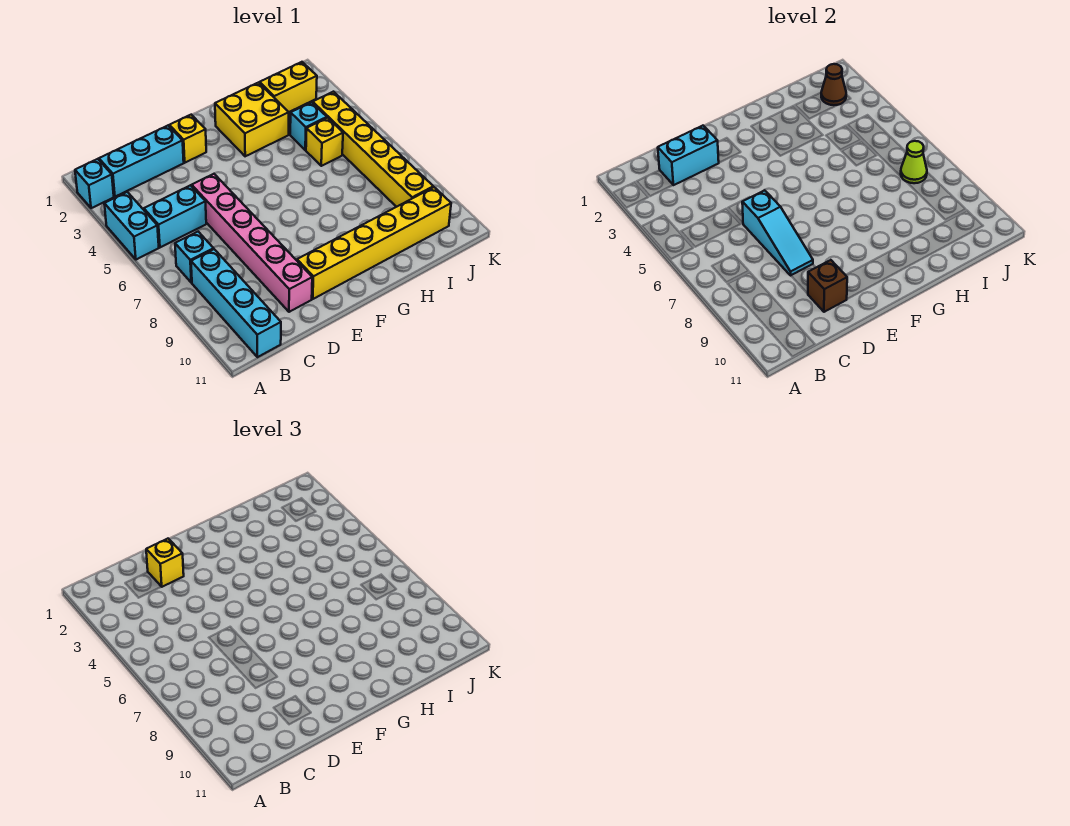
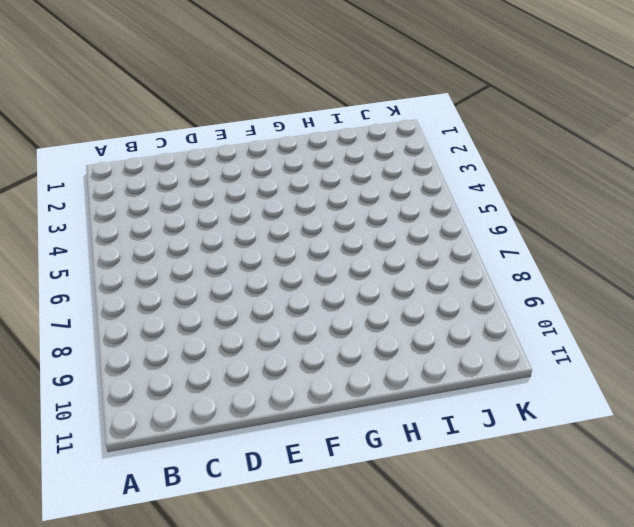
none -> cyan 1x1 brick [75,159,114,208]
none -> cyan 1x2 brick [104,192,159,260]
none -> cyan 1x3 brick [99,126,184,197]

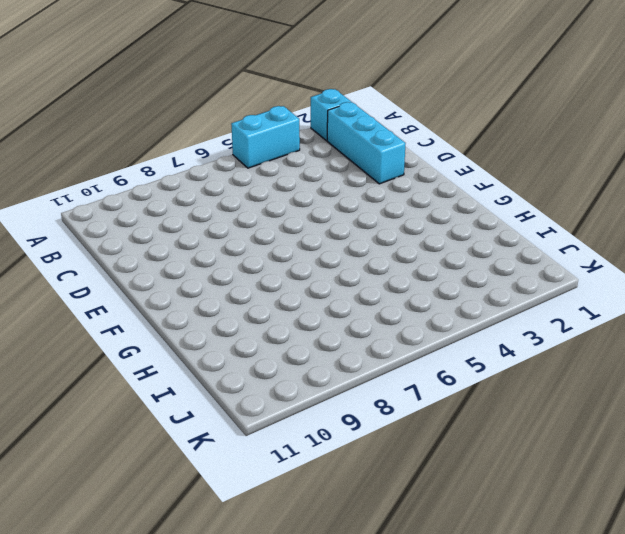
none -> cyan 1x2 brick [144,185,206,247]
none -> cyan 1x1 brick [175,232,214,283]
none -> cyan 1x4 brick [191,249,281,357]

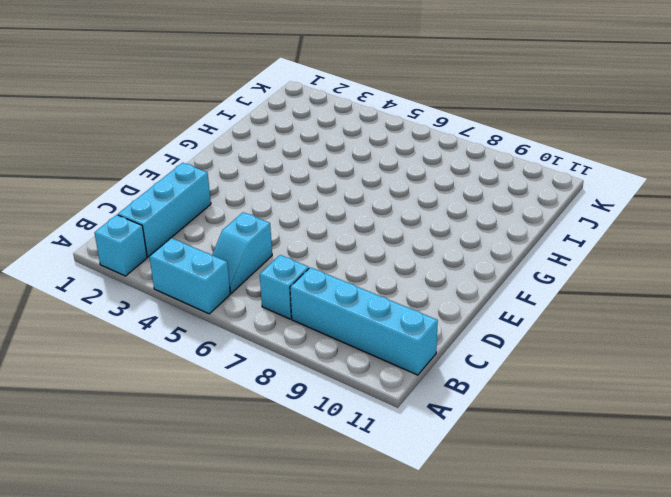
cyan 1x2 slope [212,212,272,293] -> cyan 1x2 brick [144,185,206,247]
none -> pink 1x6 brick [192,174,312,312]
none -> yellow 1x1 brick [169,115,206,163]
none -> yellow 1x6 brick [297,187,451,299]

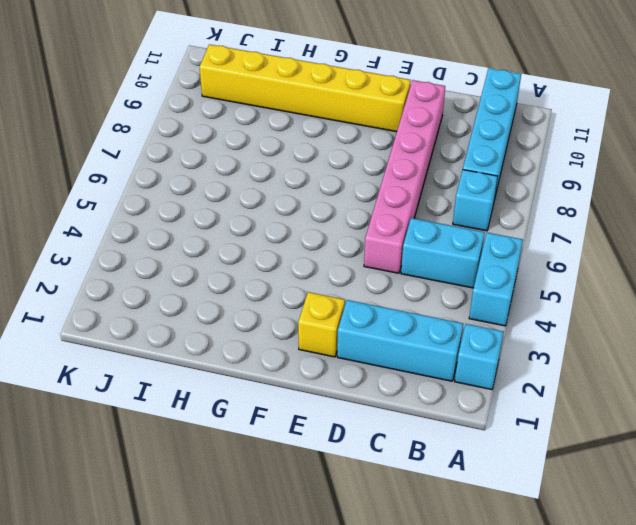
none -> yellow 2x2 brick [215,83,289,156]
none -> yellow 1x2 brick [260,62,317,112]
none -> cyan 1x1 brick [290,102,327,150]

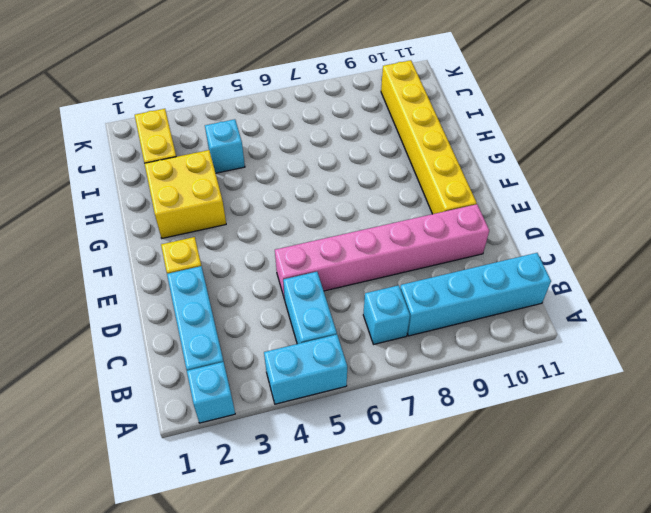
none -> yellow 1x1 brick [306,118,343,166]
none -> yellow 1x6 brick [313,92,433,207]
none -> cyan 1x2 brick [658,126,719,185]

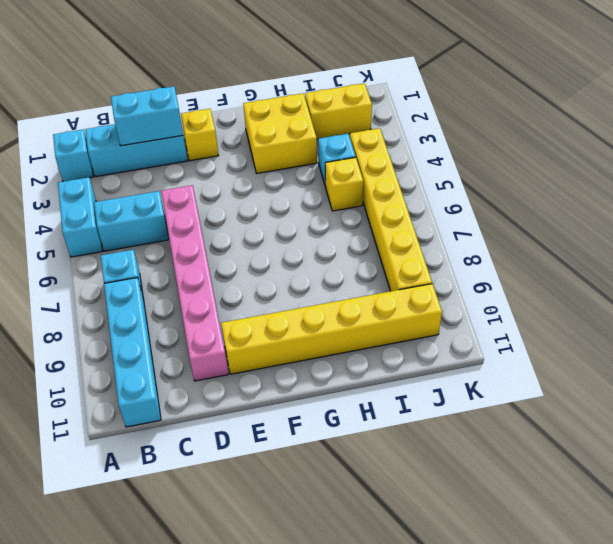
none -> cyan 1x3 slope [742,190,813,275]
none -> brown 1x1 brick [808,260,847,312]
none -> brown 1x1 cone [821,64,846,105]

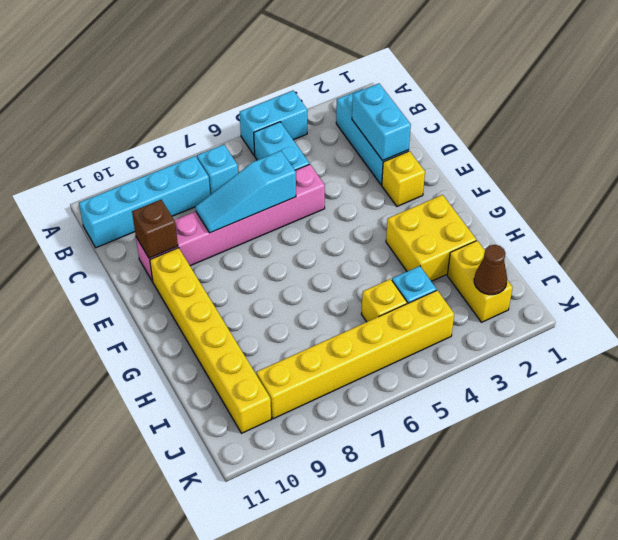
none -> cyan 1x1 brick [75,159,114,208]
none -> lime 1x1 cone [901,141,927,183]
none -> yellow 1x1 brick [146,539,184,587]

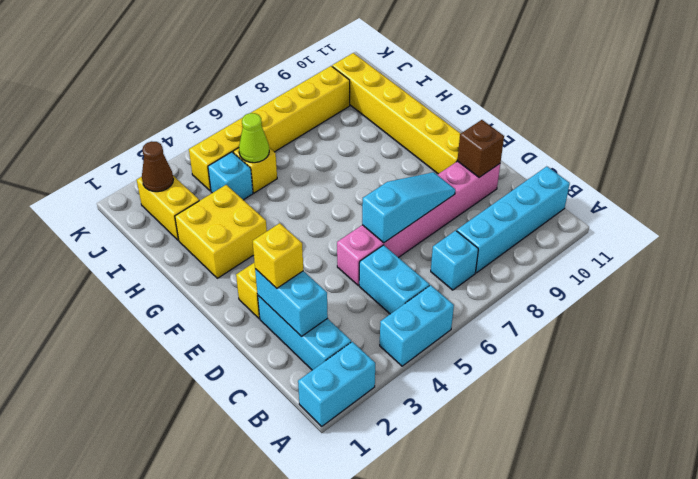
cyan 1x2 brick [298,342,375,426] -> cyan 1x1 brick [75,159,114,208]
lime 1x1 cone [239,113,269,163] -> lime 1x1 cone moved to [901,141,927,183]

